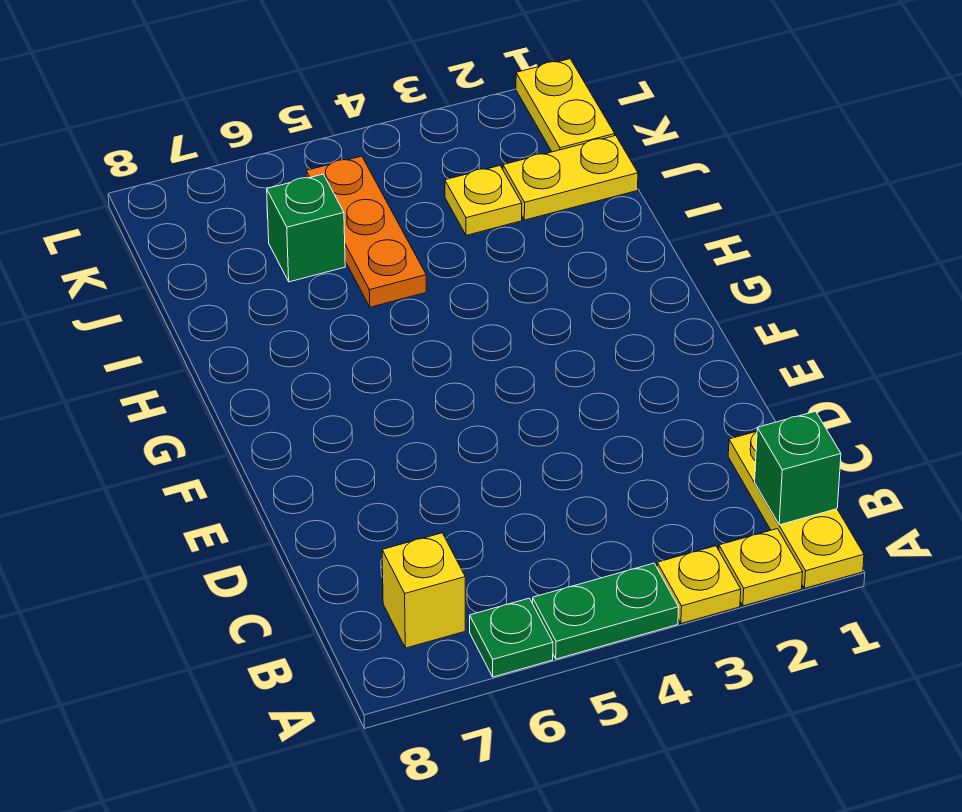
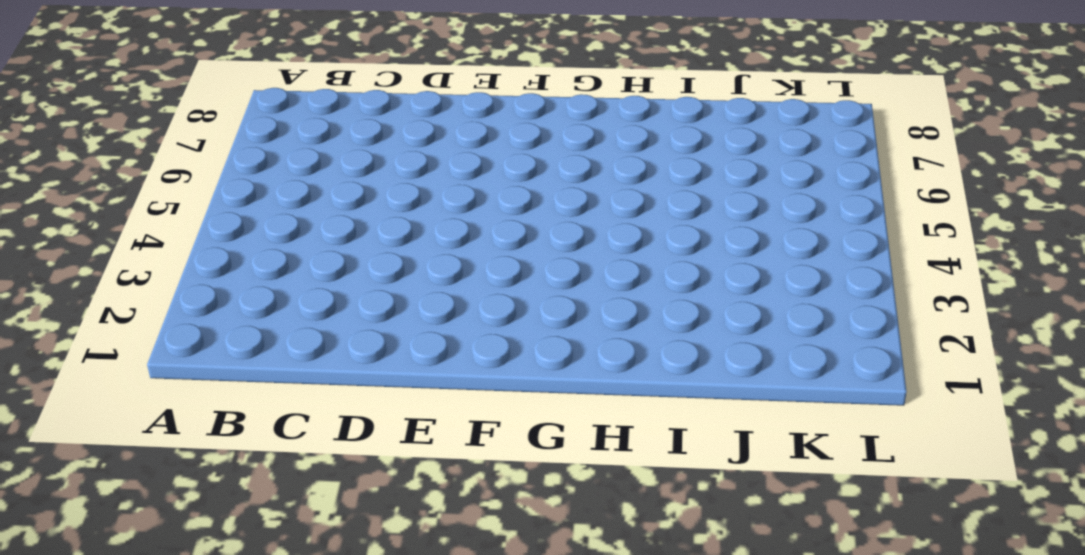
none -> yellow 1x3 plate [728,431,864,588]
none -> yellow 1x1 plate [719,529,803,606]
none -> yellow 1x1 plate [657,546,741,624]

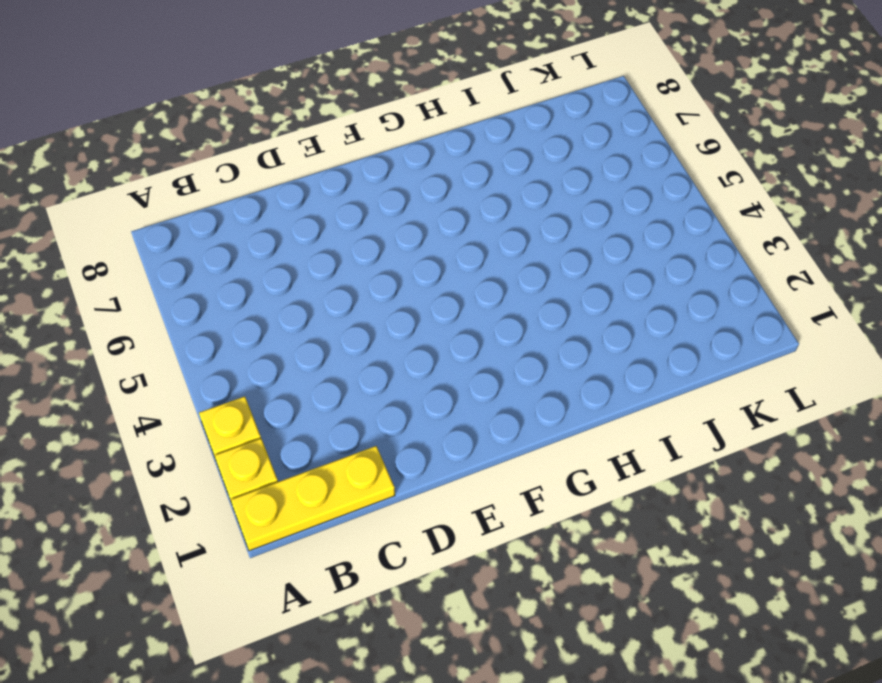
none -> green 1x2 plate [532,563,679,659]
none -> green 1x1 plate [470,598,553,677]
none -> yellow 1x1 brick [382,533,465,648]

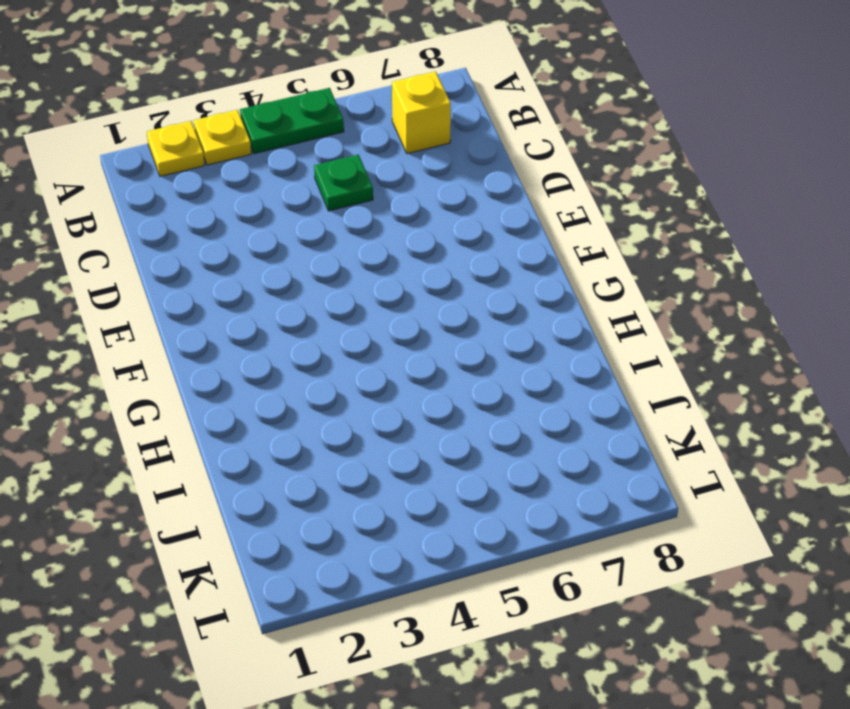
green 1x1 plate [314,155,373,211] -> green 1x1 plate moved to [470,598,553,677]
none -> yellow 1x3 plate [728,431,864,588]
none -> orange 1x3 plate [306,156,426,307]
none -> yellow 1x2 plate [503,136,638,220]

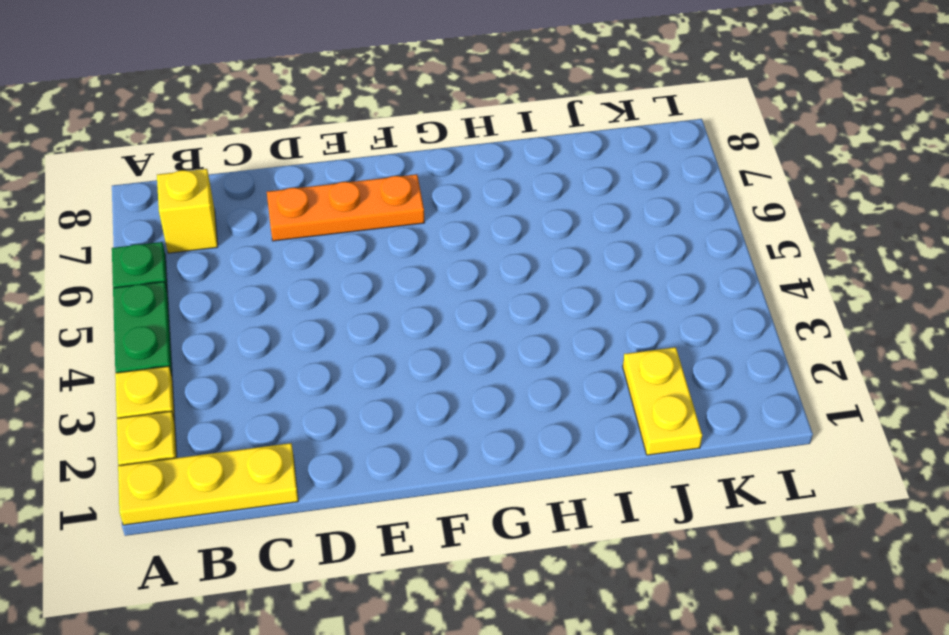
orange 1x3 plate [267,174,425,241] -> orange 1x3 plate moved to [306,156,426,307]
none -> yellow 1x1 plate [445,166,522,235]
none -> green 1x1 brick [267,174,345,282]
none -> yellow 1x2 plate [516,59,615,152]

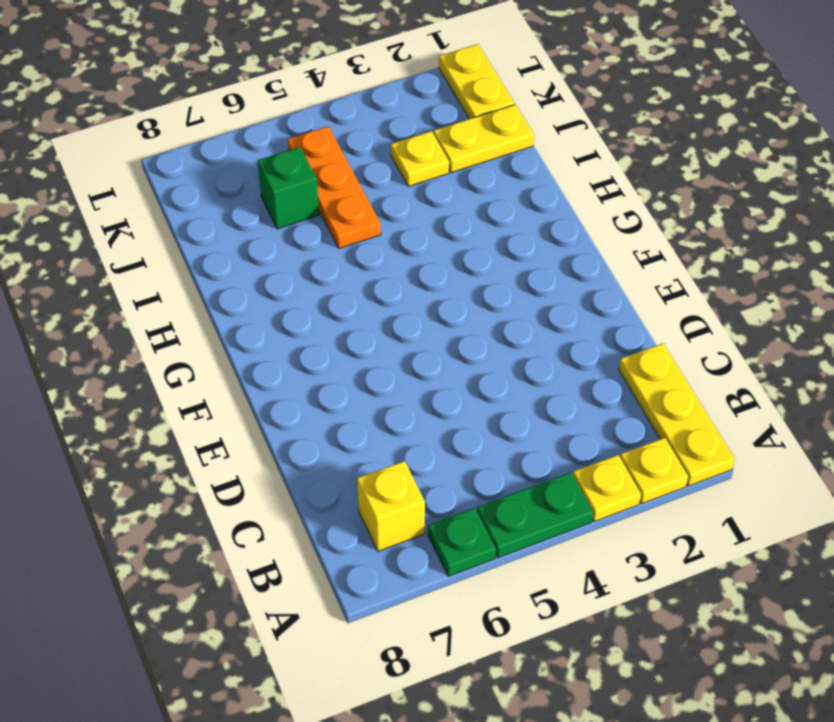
none -> green 1x1 brick [755,411,841,525]

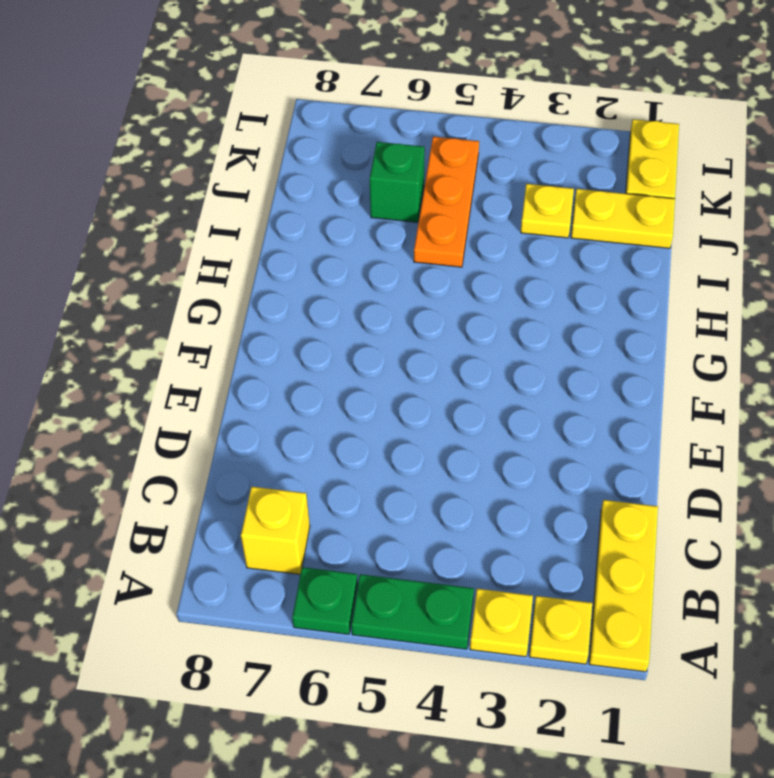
none -> green 1x1 brick [755,411,841,525]

